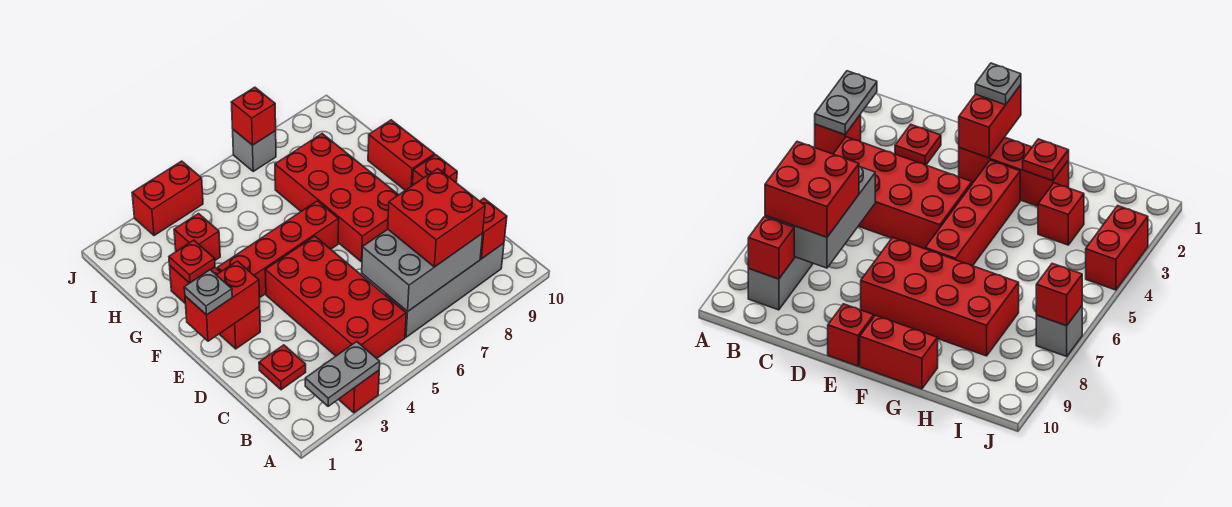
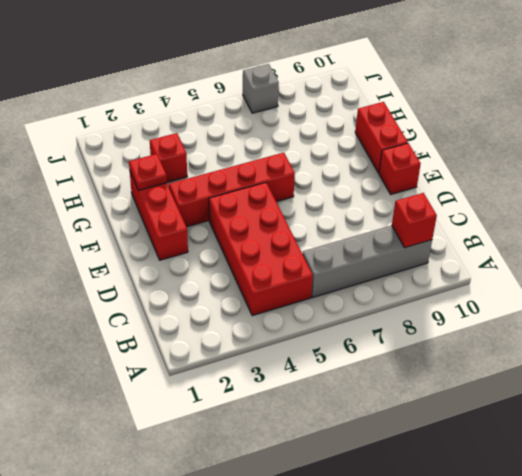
none -> red 1x1 brick [339,370,379,413]
none -> red 1x1 plate [259,345,306,390]
none -> red 2x4 brick [275,134,398,262]

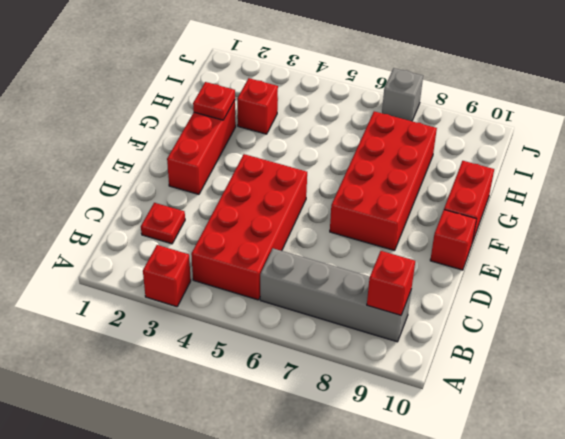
none -> red 1x4 brick [217,201,339,298]
none -> red 1x2 brick [132,161,203,236]
none -> grey 1x2 plate [305,342,380,406]

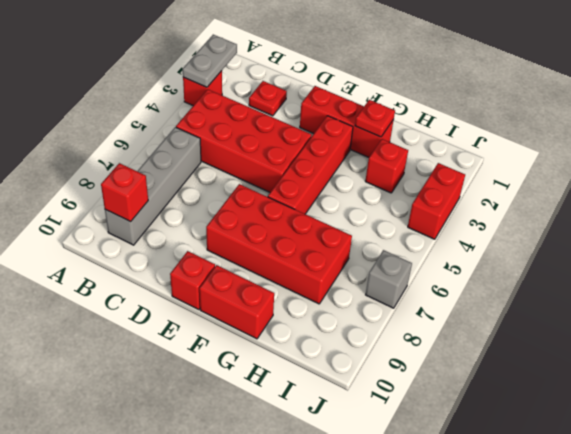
none -> grey 2x3 brick [362,229,483,312]
none -> red 1x2 brick [185,261,260,341]
none -> red 1x1 brick [231,87,276,145]

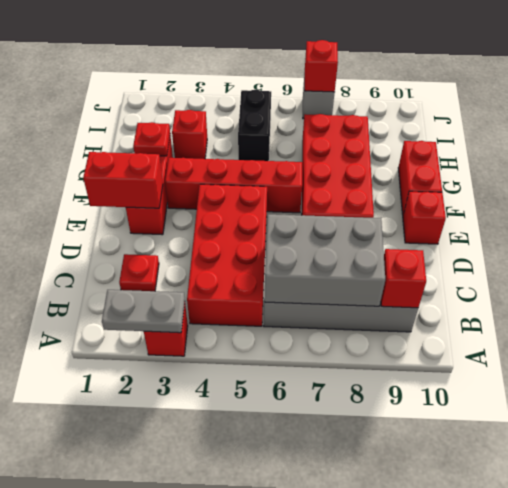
black 1x2 brick [238,90,271,161] -> none
none -> red 1x2 brick [132,161,203,236]
none -> red 2x2 brick [388,169,485,267]
none -> grey 1x1 plate [184,270,232,315]

